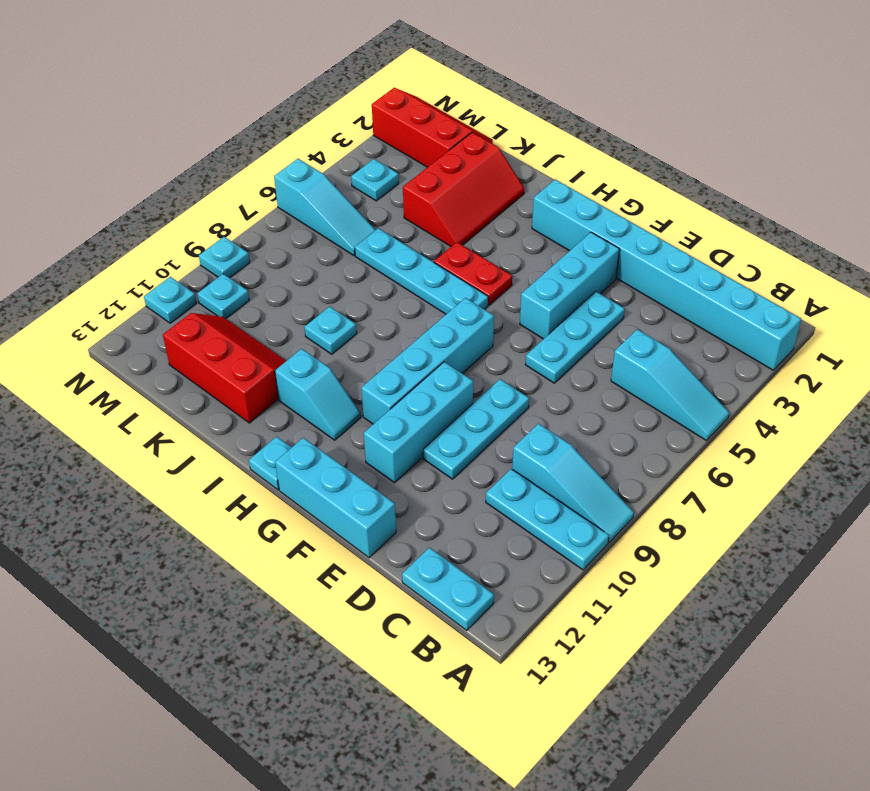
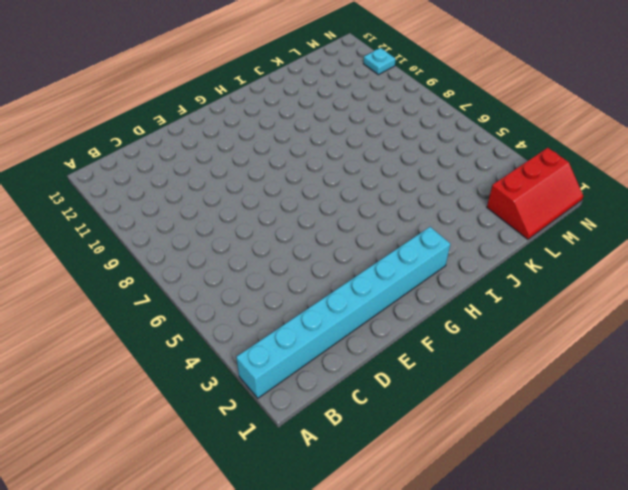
none -> cyan 1x3 slope [611,329,729,440]
none -> cyan 1x3 slope [512,424,634,542]
none -> cyan 1x3 plate [486,469,609,570]

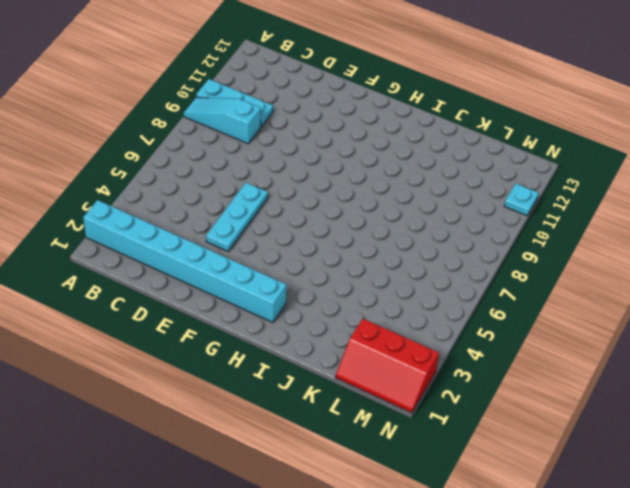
none -> cyan 1x3 slope [611,329,729,440]
none -> cyan 1x2 plate [402,548,494,630]
none -> cyan 1x3 plate [423,379,529,479]

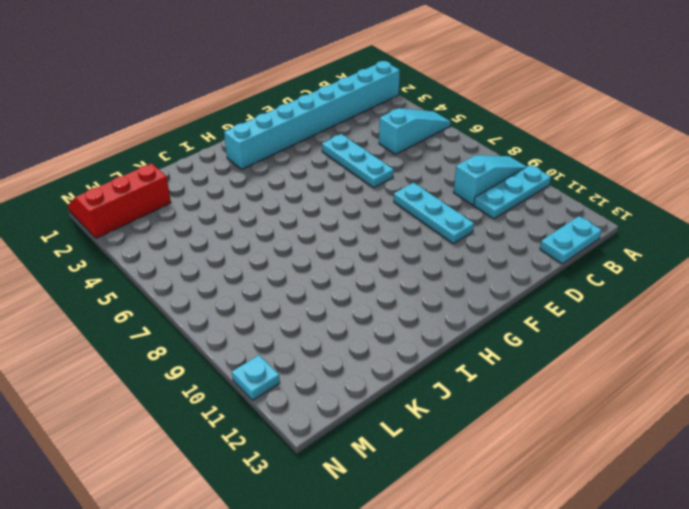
none -> cyan 1x3 brick [275,438,396,558]
none -> cyan 1x3 brick [520,232,619,339]
none -> cyan 1x3 brick [364,362,473,483]

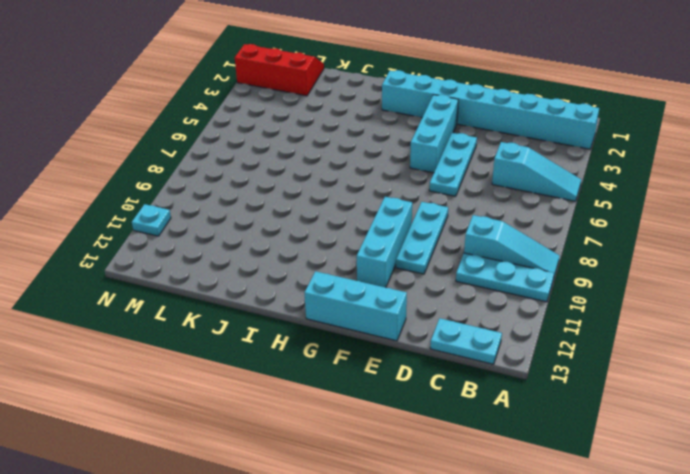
none -> cyan 1x4 brick [361,298,494,424]
none -> red 1x2 plate [434,242,512,305]
none -> cyan 1x4 plate [355,228,488,314]

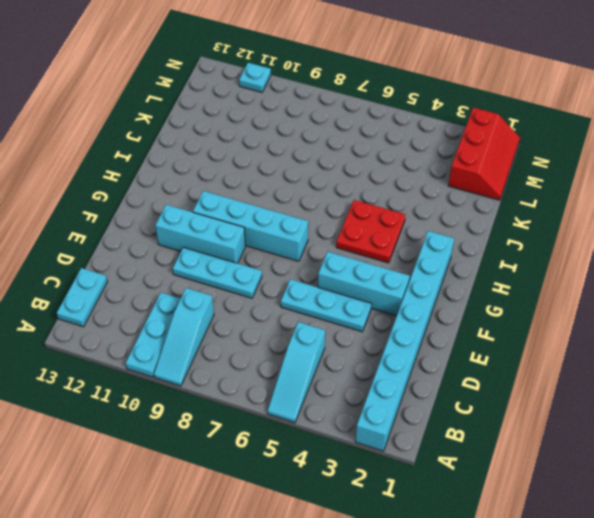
red 2x2 plate [336,200,405,263] -> red 1x2 plate [434,242,512,305]
none -> cyan 1x3 brick [275,438,396,558]
none -> cyan 1x4 plate [355,228,488,314]
none -> cyan 1x2 slope [275,349,361,440]

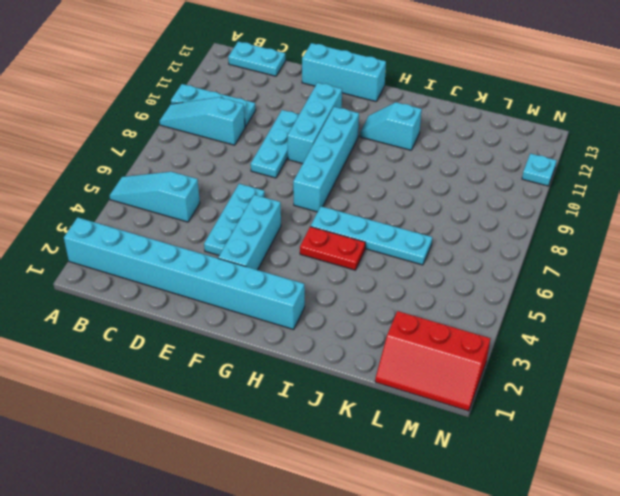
none -> cyan 1x1 plate [249,437,292,490]
none -> red 2x3 slope [403,132,524,246]
none -> cyan 1x1 plate [304,307,357,354]

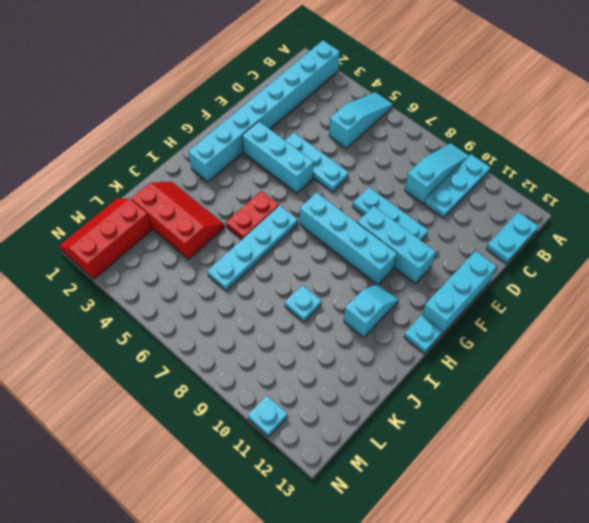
none -> red 2x3 slope [163,313,286,423]
none -> cyan 1x3 slope [274,159,375,256]
none -> cyan 1x1 plate [351,159,399,201]

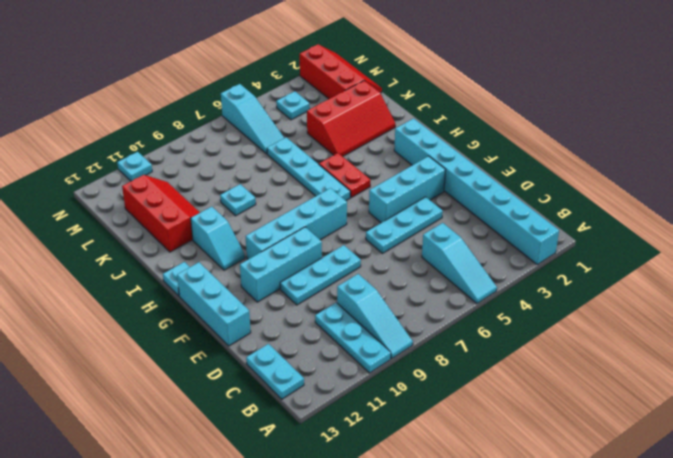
none -> cyan 1x1 plate [197,274,249,319]
none -> cyan 1x1 plate [199,237,250,278]

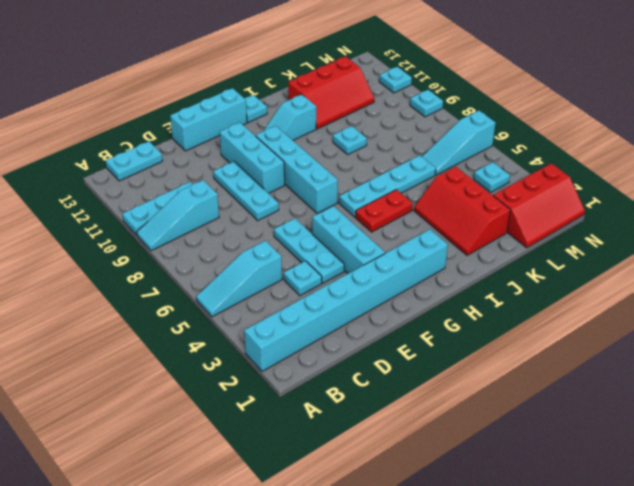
cyan 1x1 plate [284,261,322,296] -> cyan 1x1 plate moved to [197,274,249,319]

